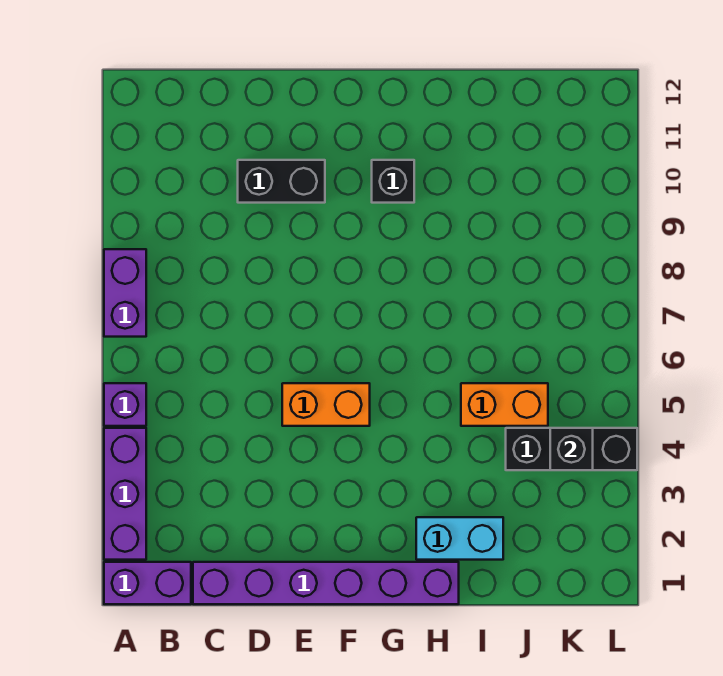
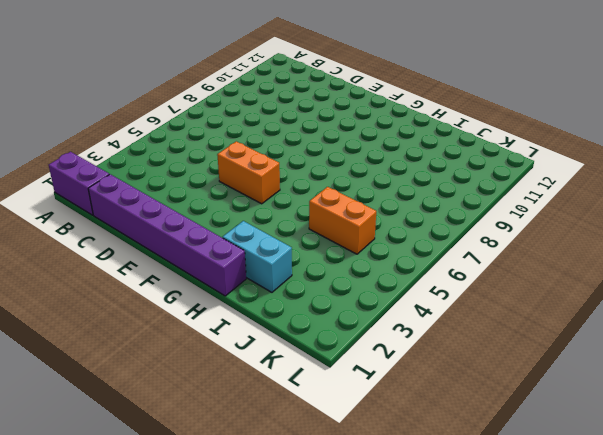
none -> purple 1x3 brick [104,428,146,560]
none -> purple 1x1 brick [104,383,146,426]
none -> purple 1x2 brick [104,249,146,337]

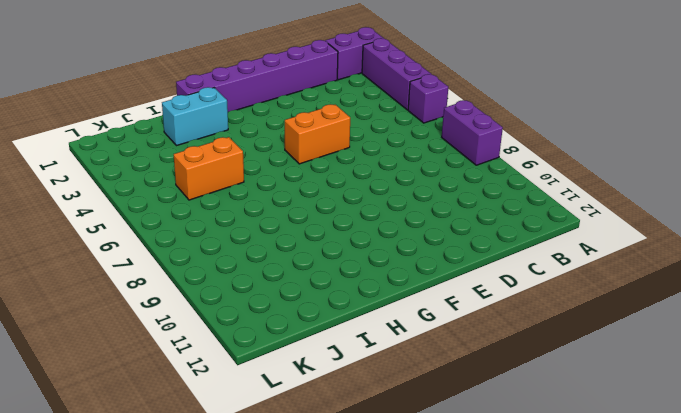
none -> black 1x2 brick [238,160,325,203]
none -> black 1x1 brick [372,160,414,203]
none -> black 1x3 brick [506,428,637,470]

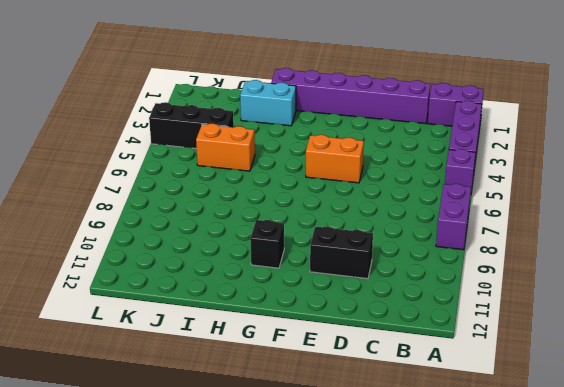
none -> black 1x1 brick [550,428,593,470]

